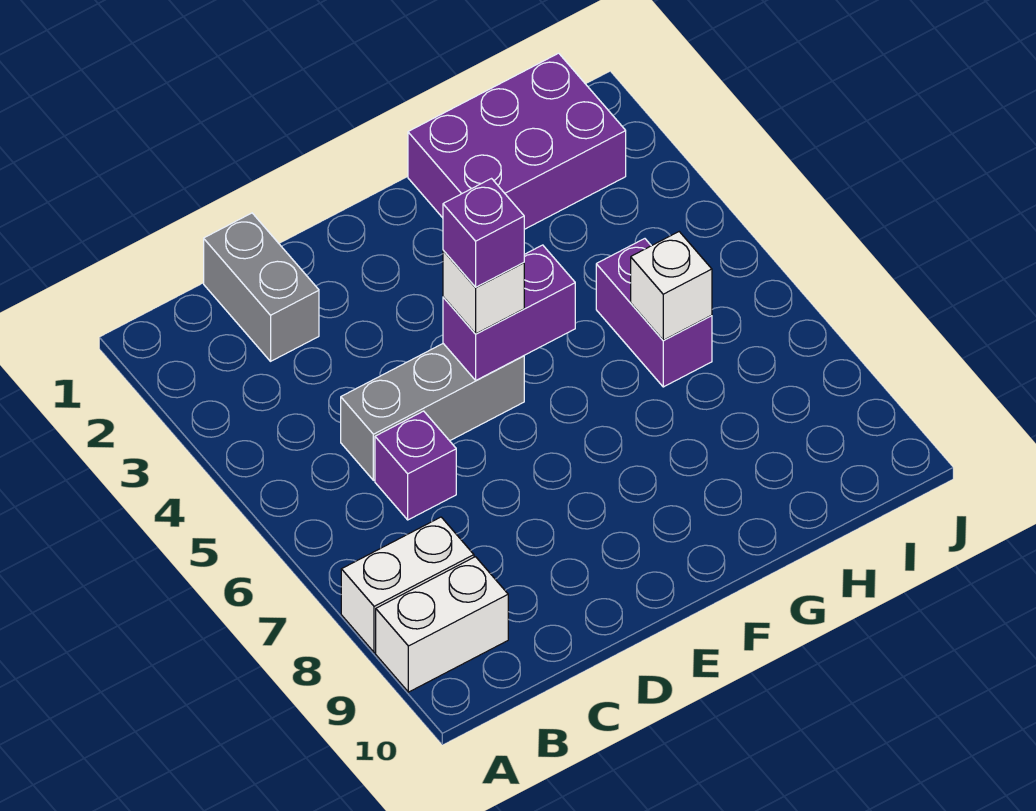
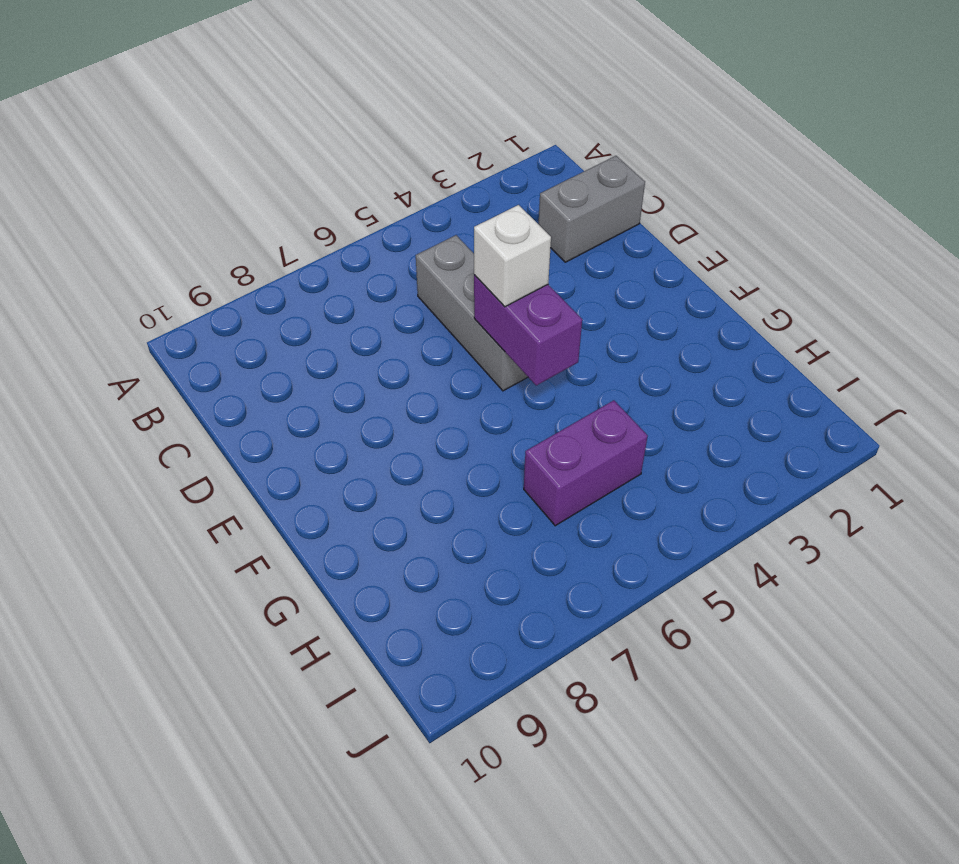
none -> white 1x2 brick [341,517,474,653]
none -> white 1x2 brick [376,557,508,692]

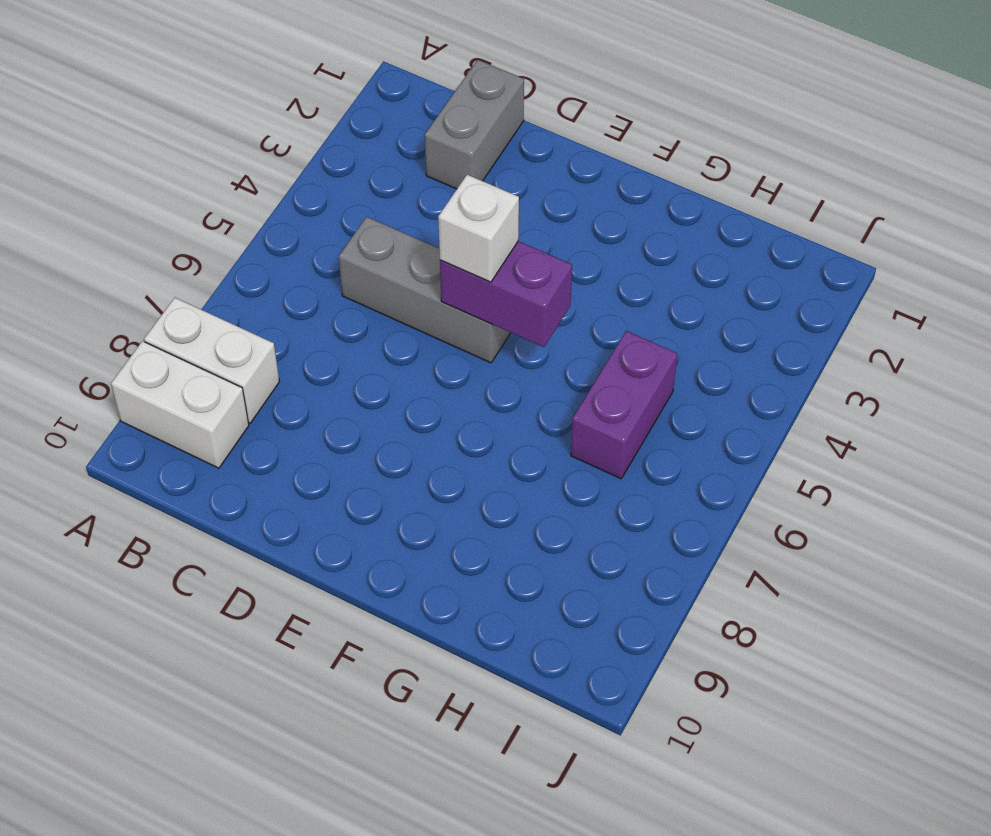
none -> purple 1x1 brick [375,411,456,520]
none -> purple 2x3 brick [408,53,626,229]

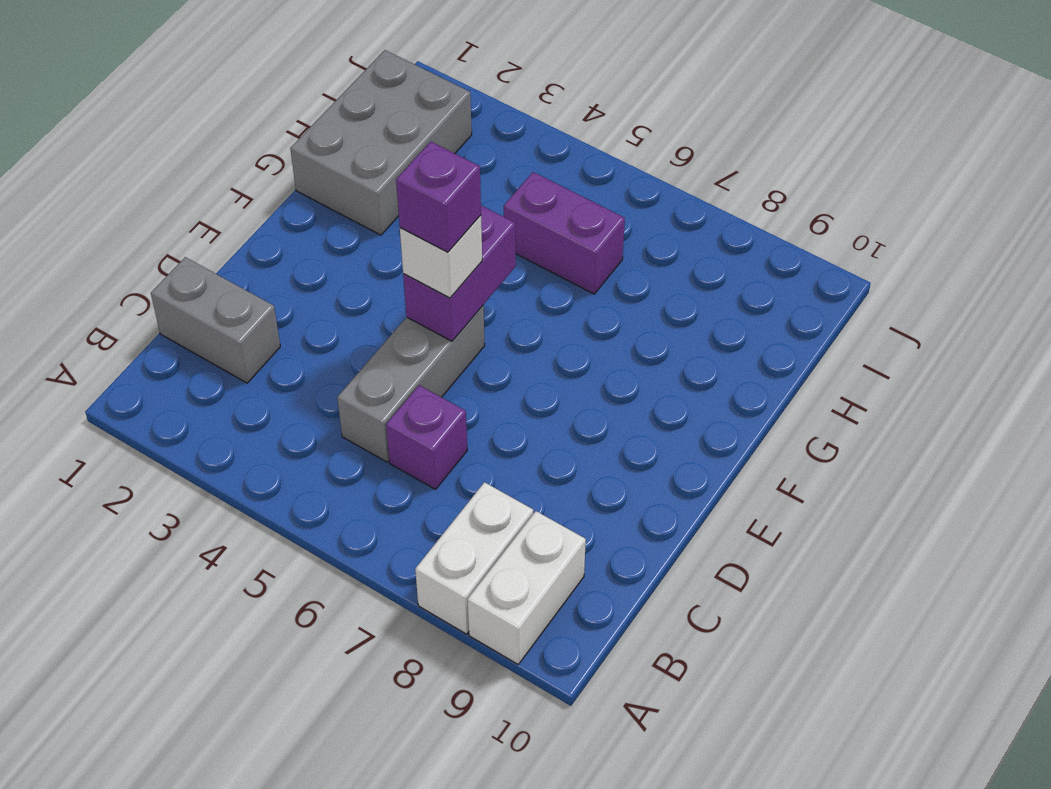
grey 2x3 brick [290,50,472,235] -> purple 2x3 brick [408,53,626,229]
none -> white 1x1 brick [631,232,712,340]

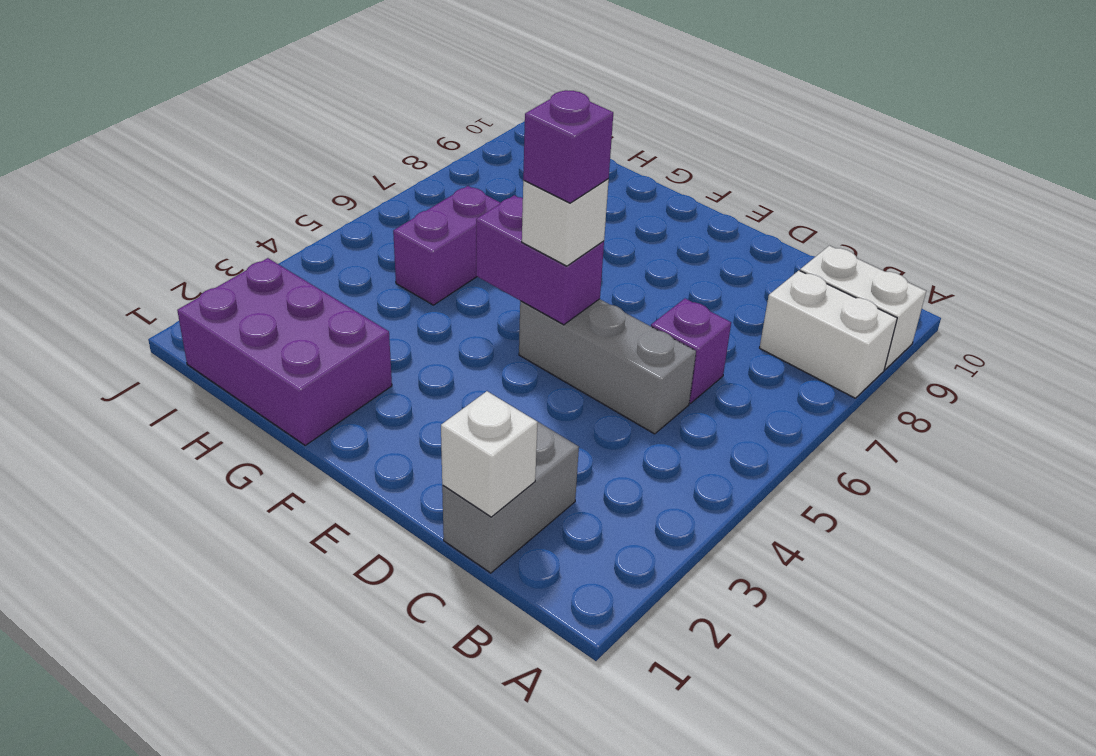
white 1x1 brick [441,391,538,517] -> white 1x1 brick moved to [631,232,712,340]

